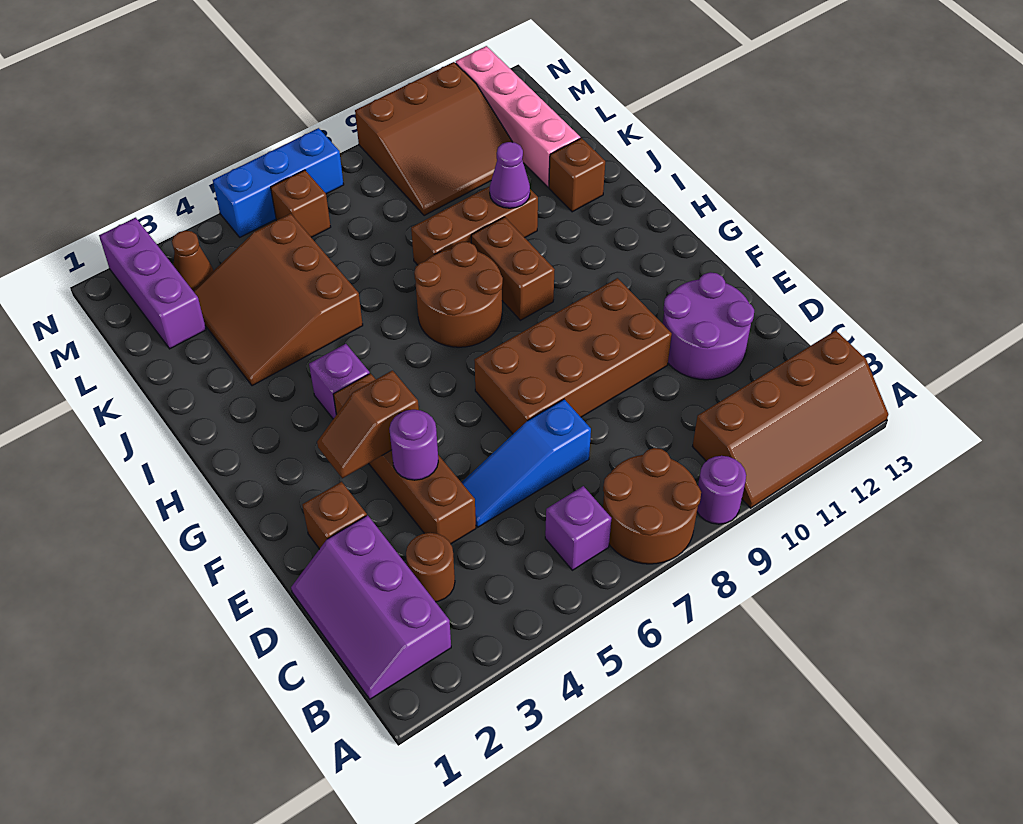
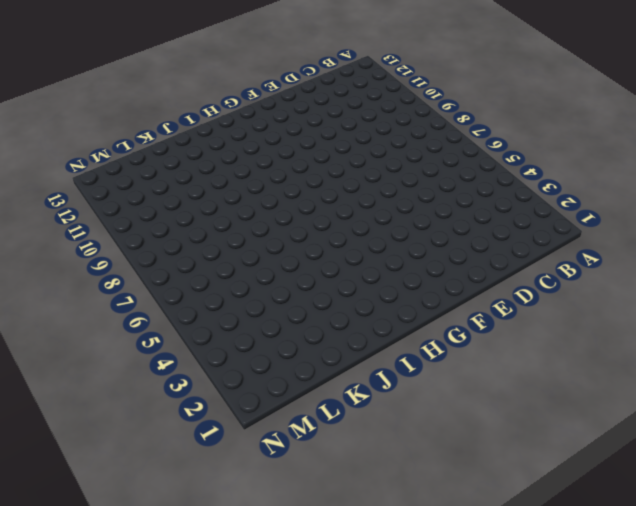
none -> brown 2x2 round brick [603,448,701,564]
none -> purple 1x1 round brick [697,456,746,524]
none -> brown 2x4 slope [692,330,888,508]

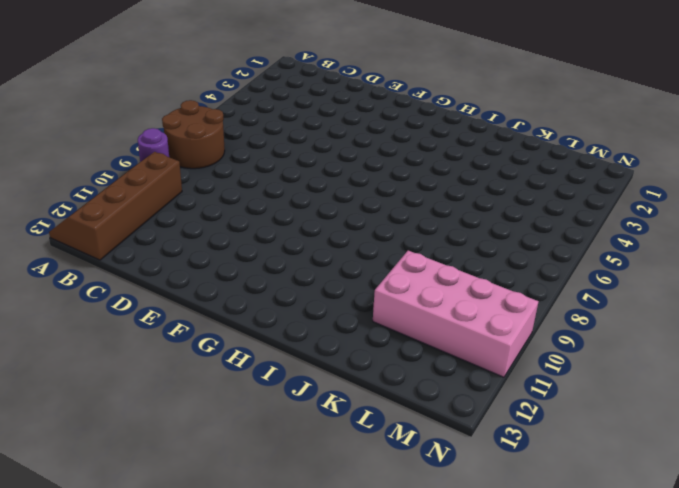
pink 2x4 brick [373,251,539,377] -> brown 3x3 slope [355,62,512,216]
none -> purple 2x3 slope [291,515,451,699]
none -> purple 1x1 brick [545,486,612,570]
none -> brown 1x1 round brick [406,533,455,602]

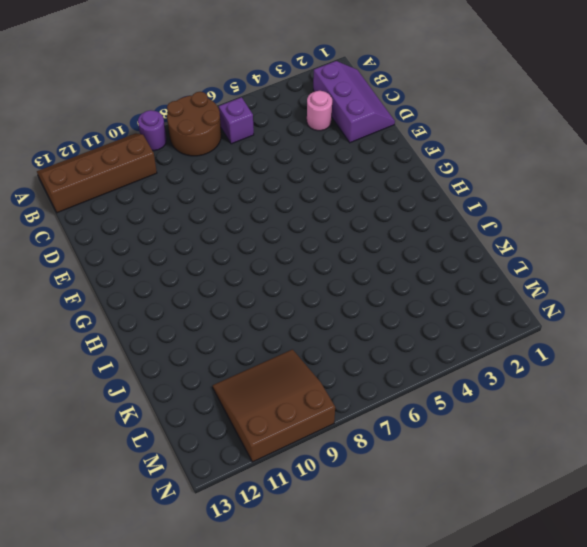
pink 1x1 round brick [307,91,332,131] -> brown 1x1 round brick [406,533,455,602]
none -> brown 1x4 brick [333,373,476,544]
none -> blue 1x3 slope [461,399,591,527]
none -> purple 2x2 round brick [663,272,754,380]

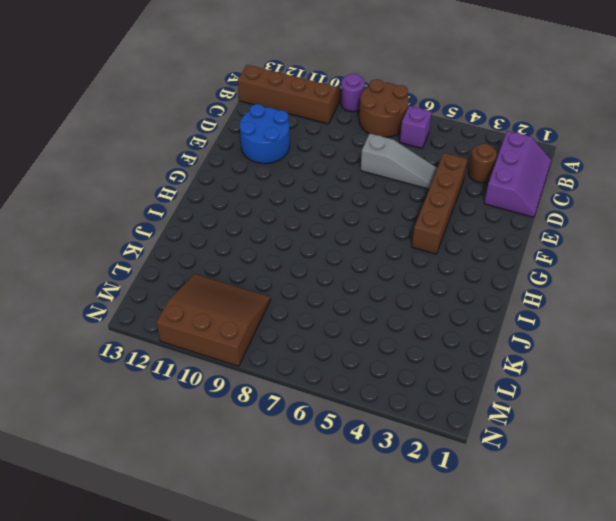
grey 1x3 slope [361,134,437,189] -> blue 1x3 slope [461,399,591,527]
blue 2x2 round brick [240,104,290,164] -> purple 2x2 round brick [663,272,754,380]
none -> brown 1x1 brick [302,482,367,549]
none -> brown 2x4 brick [474,278,672,434]
none -> purple 1x1 brick [309,344,370,419]

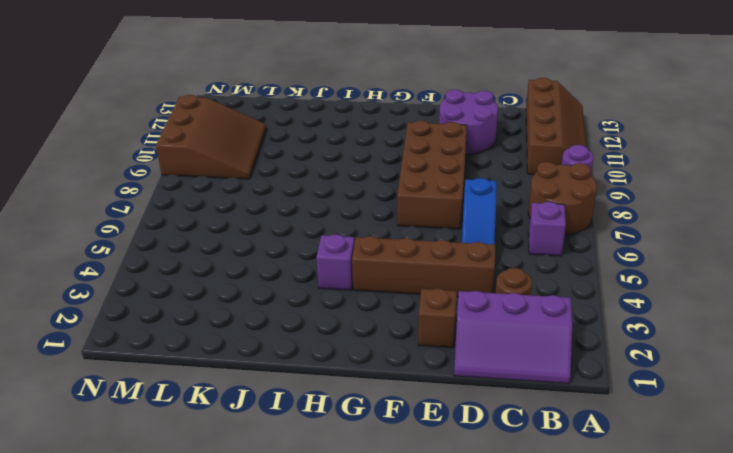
none -> brown 2x2 round brick [414,242,503,347]
none -> brown 1x2 brick [471,217,555,320]
none -> brown 3x3 slope [193,214,363,386]

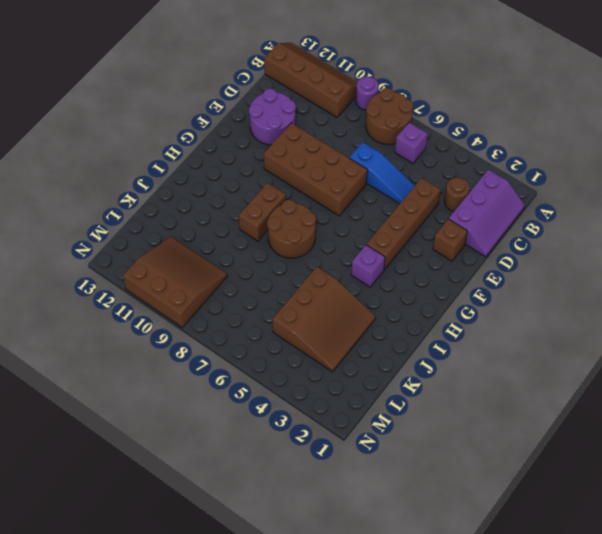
none -> brown 1x3 brick [411,186,538,265]
none -> brown 1x1 brick [549,138,605,212]
none -> pink 1x4 brick [456,46,580,187]

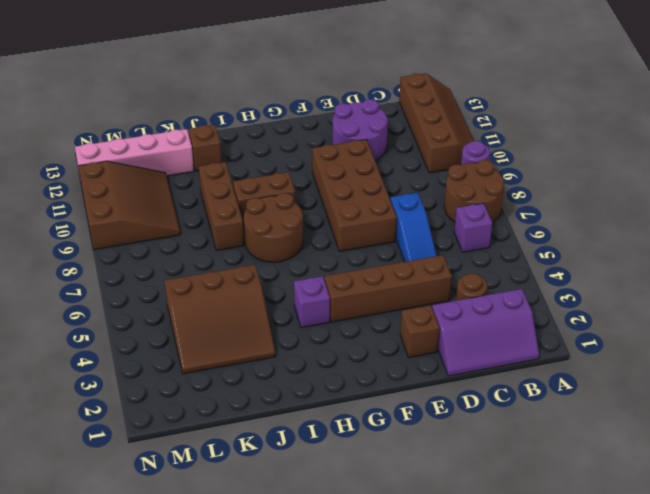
none -> purple 1x3 brick [99,218,206,349]
none -> brown 1x1 cone [172,231,213,290]
none -> brown 1x1 brick [271,170,331,237]

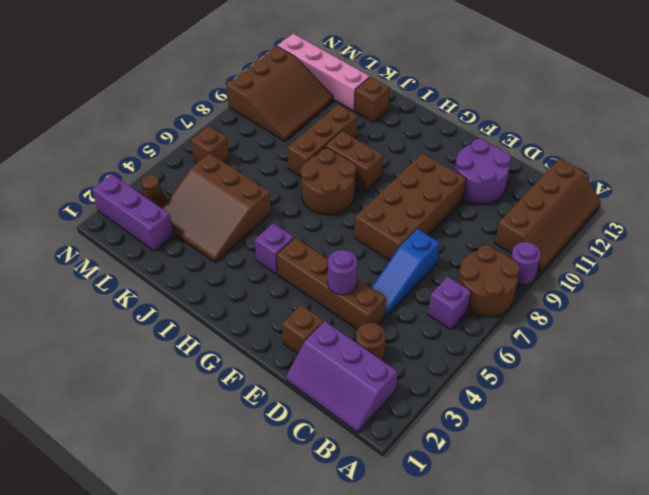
none -> blue 1x3 brick [213,128,344,237]
none -> brown 1x2 slope [317,370,419,478]
none -> purple 1x1 cone [490,142,530,208]

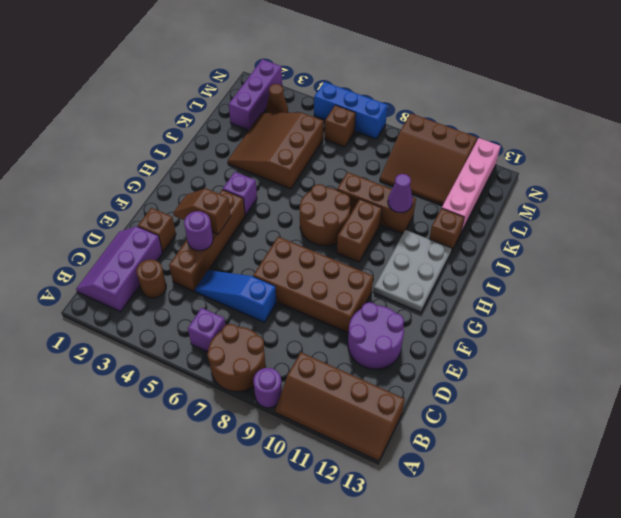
grey 2x3 plate [373,230,452,312] -> none

